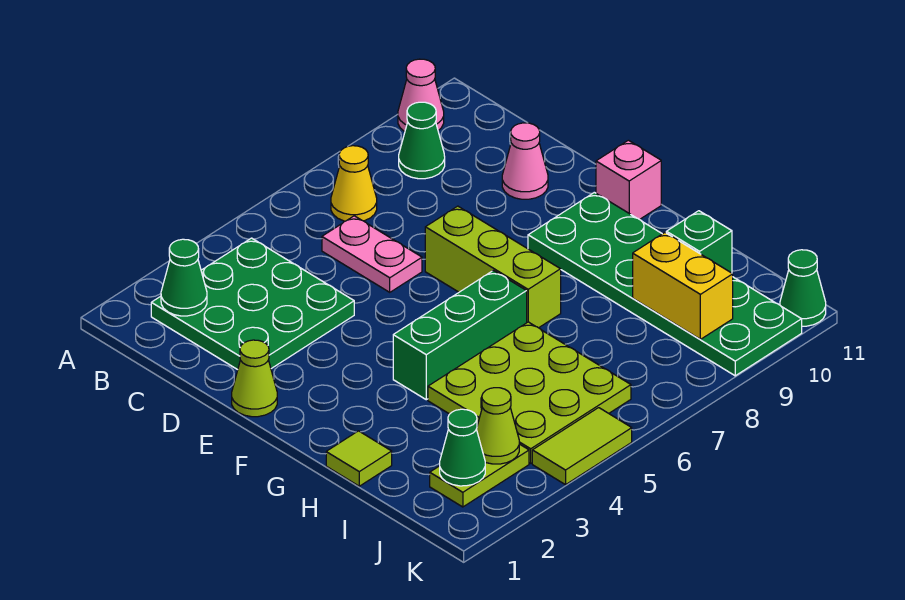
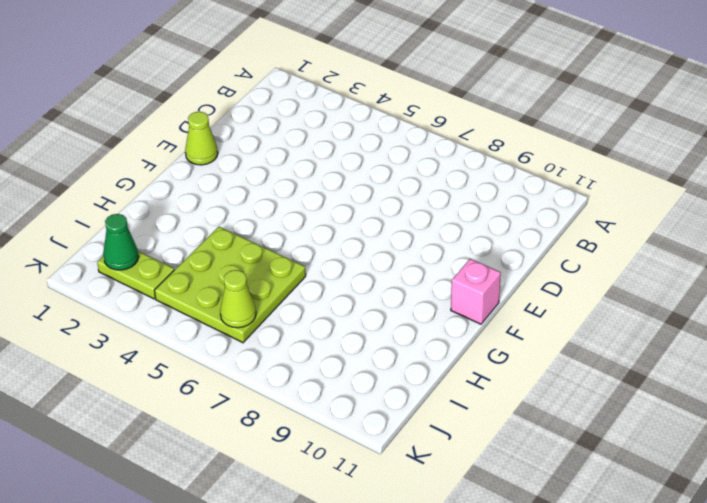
lime 1x1 cone [220,270,256,328] -> lime 1x1 cone moved to [477,388,519,464]
none -> pink 1x1 cone [398,59,444,132]
none -> green 3x3 plate [151,238,354,370]
none -> yellow 1x1 cone [331,146,377,221]

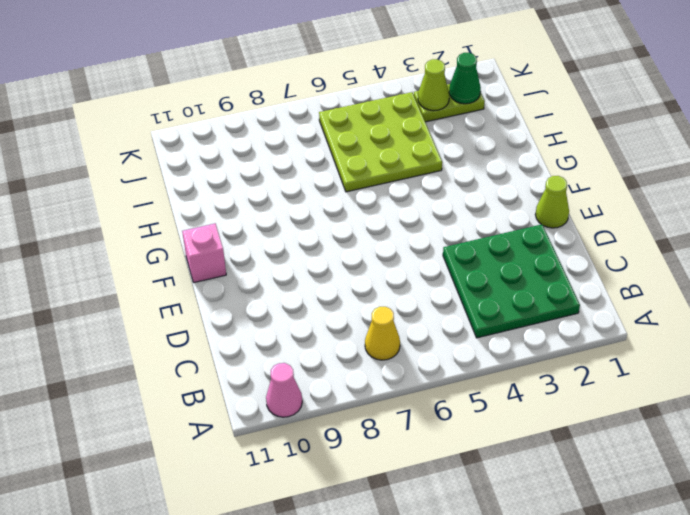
none -> green 1x1 cone [399,102,445,179]
none -> pink 1x2 plate [322,216,422,292]
none -> pink 1x1 cone [502,123,548,199]

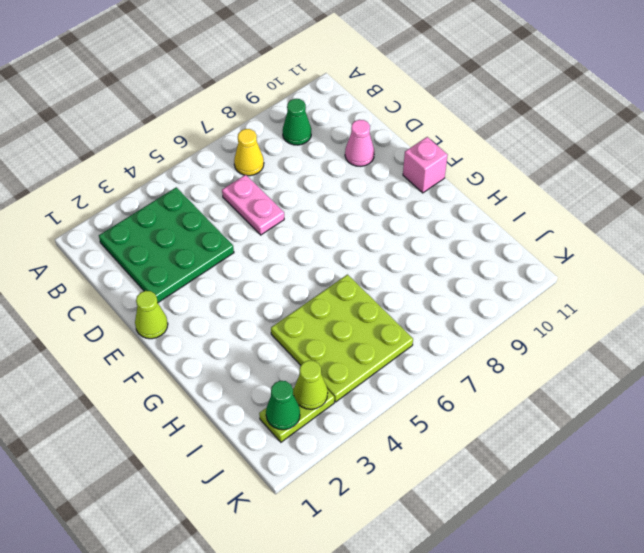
none -> pink 1x1 cone [398,59,444,132]
none -> lime 1x3 brick [425,206,561,328]
none -> green 2x6 plate [528,192,802,376]

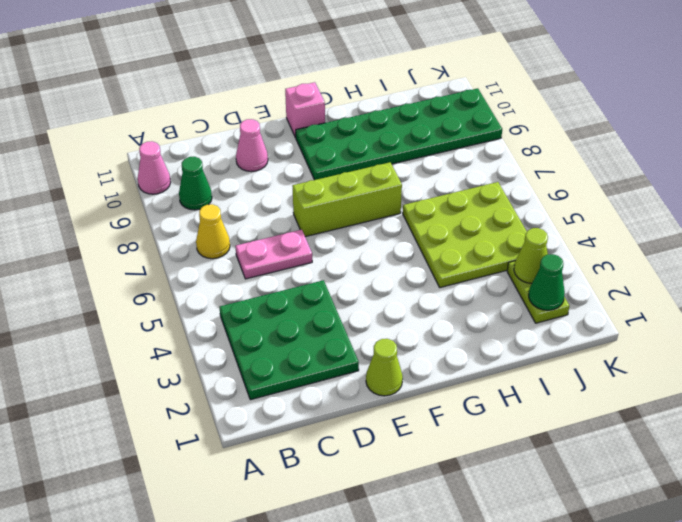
none -> green 1x3 brick [393,271,527,400]
none -> lime 1x1 tile [326,431,392,486]
none -> lime 1x2 tile [532,408,632,485]

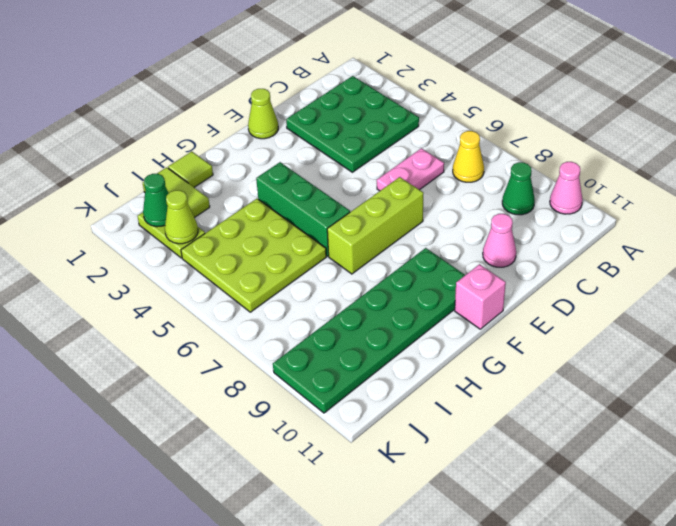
lime 1x2 tile [143,167,210,218] -> lime 1x2 tile moved to [532,408,632,485]
none -> green 1x1 cone [780,250,826,326]
none -> green 1x1 cone [161,239,207,316]
none -> yellow 1x2 brick [633,233,733,339]

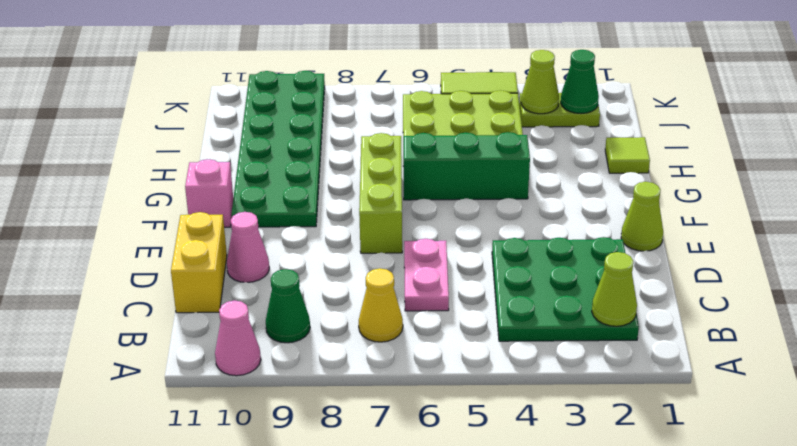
lime 1x1 cone [592,252,637,326] -> green 1x1 cone [161,239,207,316]
yellow 1x2 brick [171,212,227,313] -> yellow 1x2 brick moved to [633,233,733,339]
none -> green 1x1 cone [780,250,826,326]
none -> green 1x1 brick [666,211,732,273]

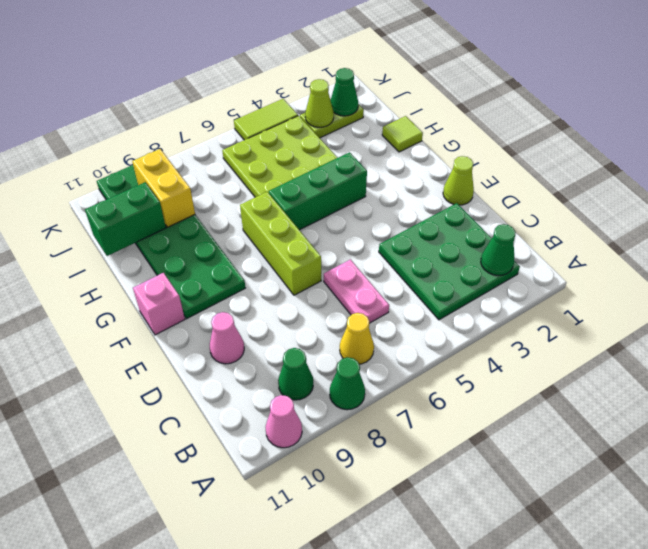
green 1x1 cone [330,357,365,410] -> green 1x1 cone moved to [780,250,826,326]
green 1x2 brick [85,182,166,256] -> green 1x1 brick [666,211,732,273]

